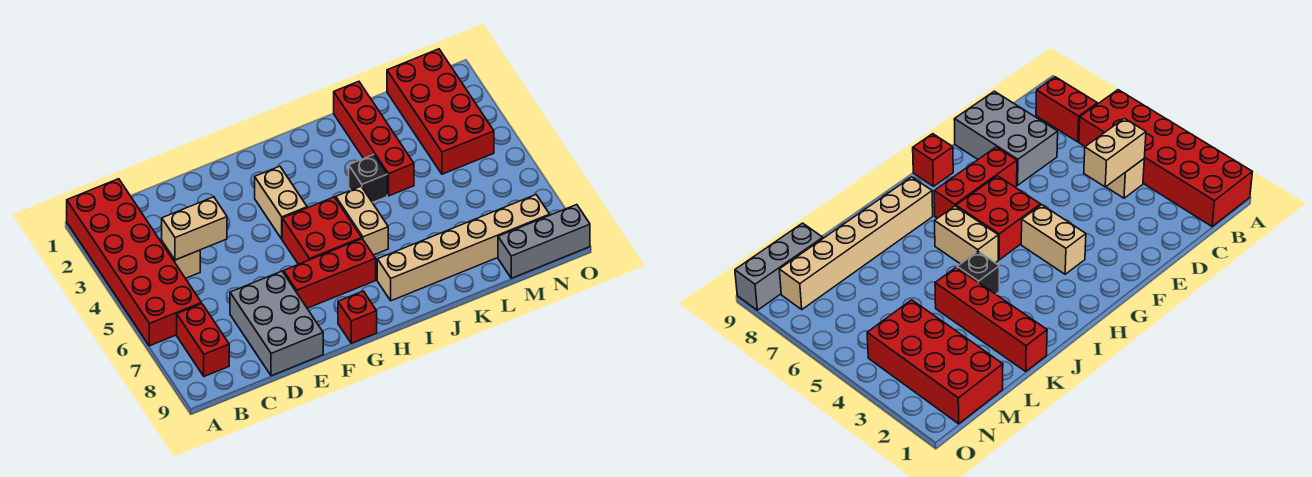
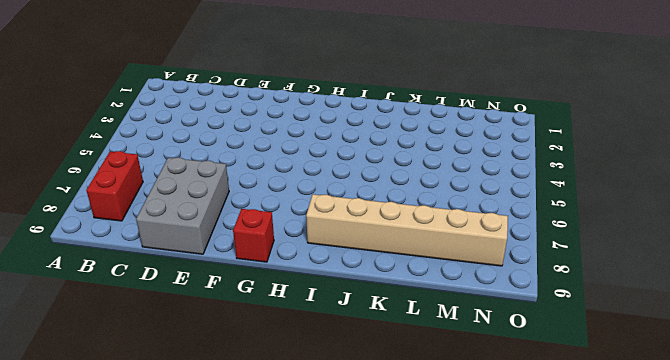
none -> red 2x6 brick [67,179,201,346]
none -> tan 1x1 brick [162,242,200,278]
none -> red 1x3 brick [284,239,376,308]

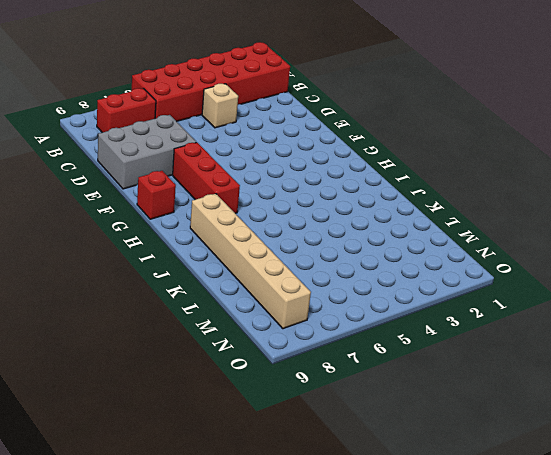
none -> tan 1x2 brick [255,166,307,239]
none -> red 2x2 brick [282,197,362,264]
none -> tan 1x2 brick [336,186,388,255]

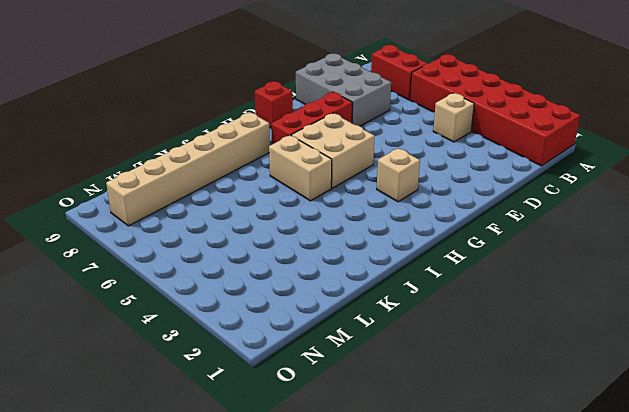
tan 1x1 brick [377,148,420,202] -> tan 1x2 brick [255,166,307,239]
tan 2x2 brick [291,113,375,188] -> red 2x2 brick [282,197,362,264]
none -> black 1x1 brick [349,155,387,203]
none -> red 1x4 brick [334,81,414,196]
none -> red 2x4 brick [387,49,494,174]

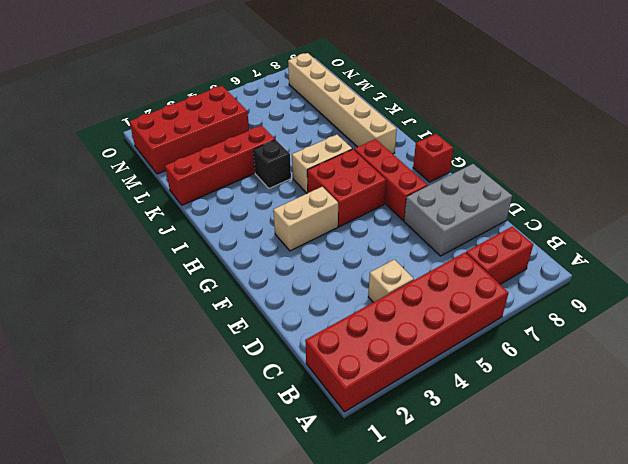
none -> grey 1x3 brick [498,205,590,278]
none -> tan 1x2 brick [162,197,227,260]

